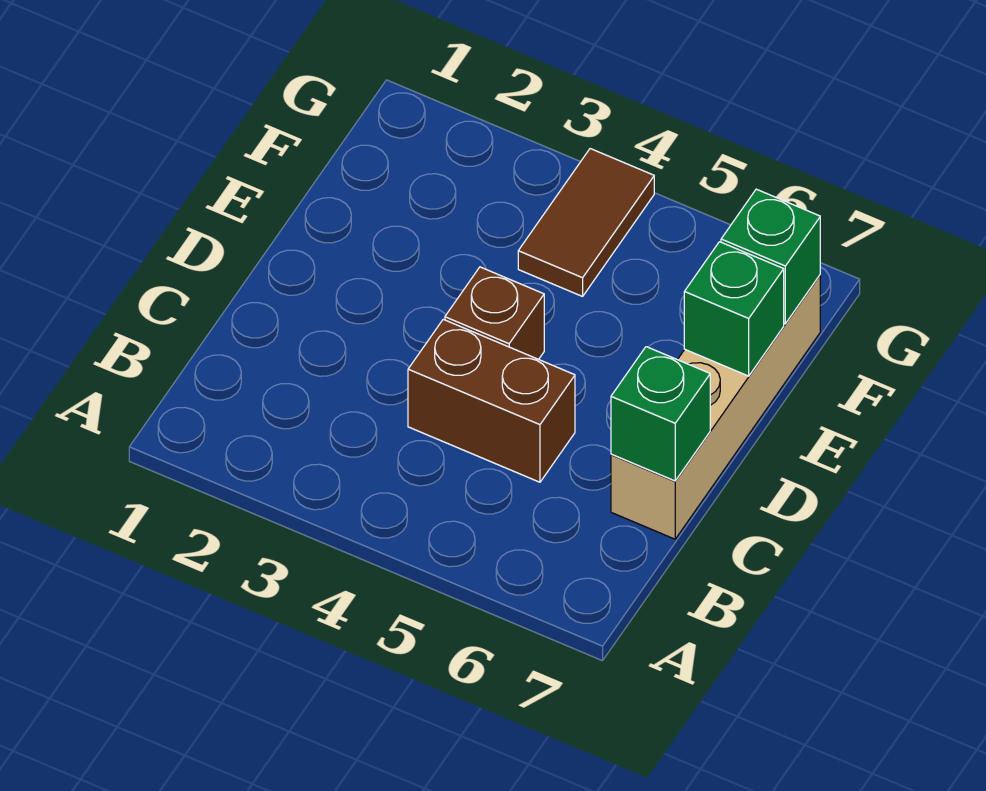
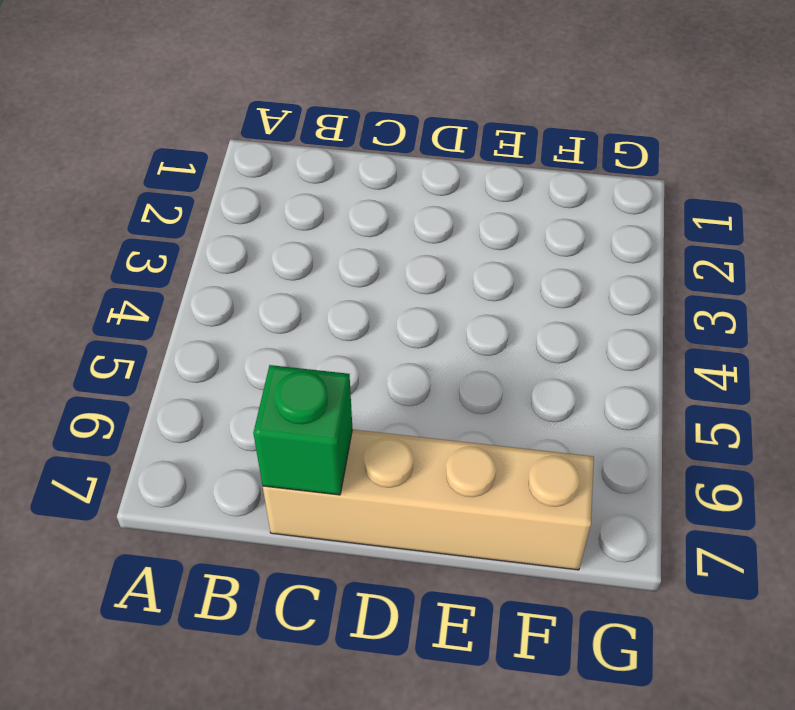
none -> brown 1x2 brick [408,319,575,482]
none -> brown 1x1 brick [445,267,544,359]

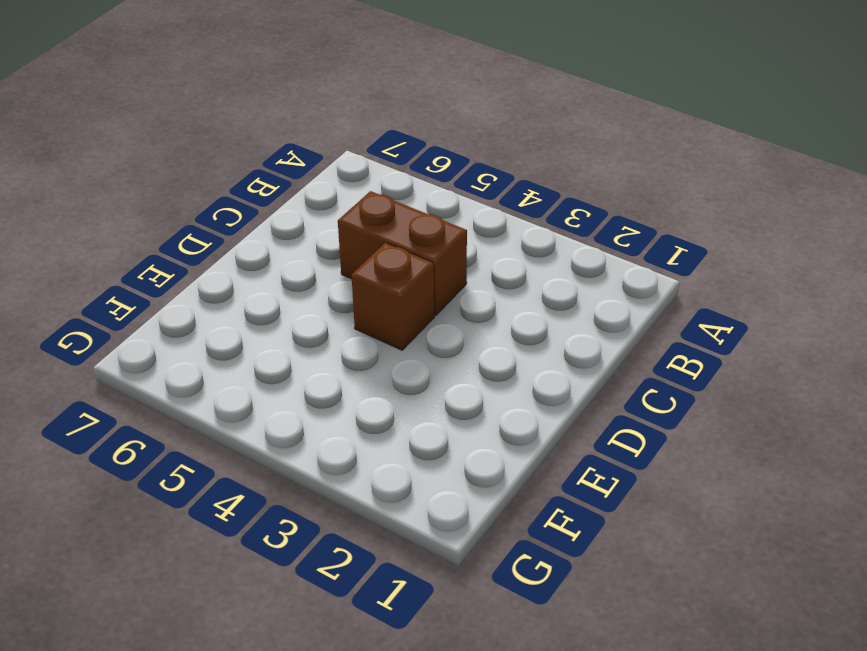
none -> tan 1x4 brick [611,275,820,539]
none -> brown 1x2 tile [518,149,654,296]

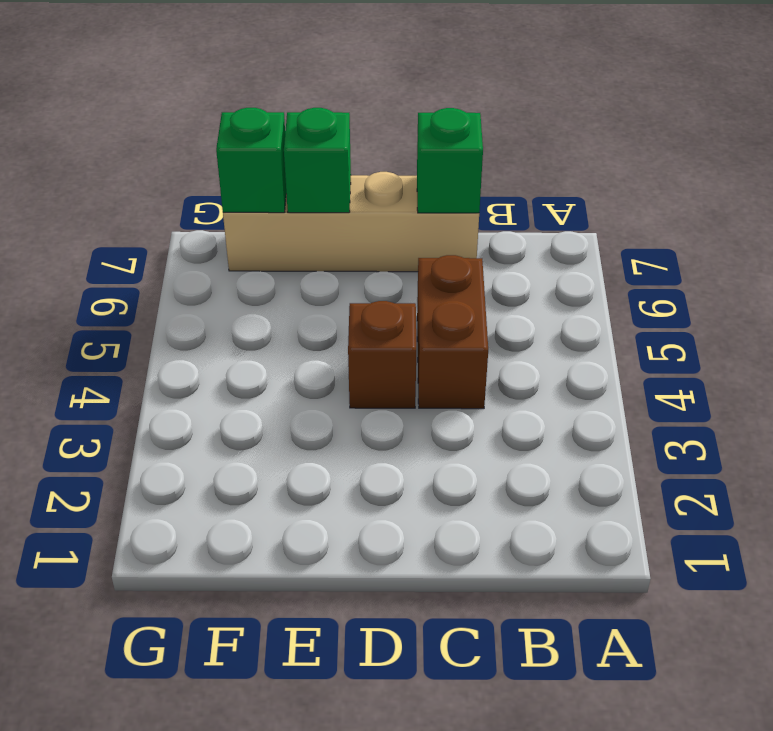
none -> brown 1x2 tile [518,149,654,296]

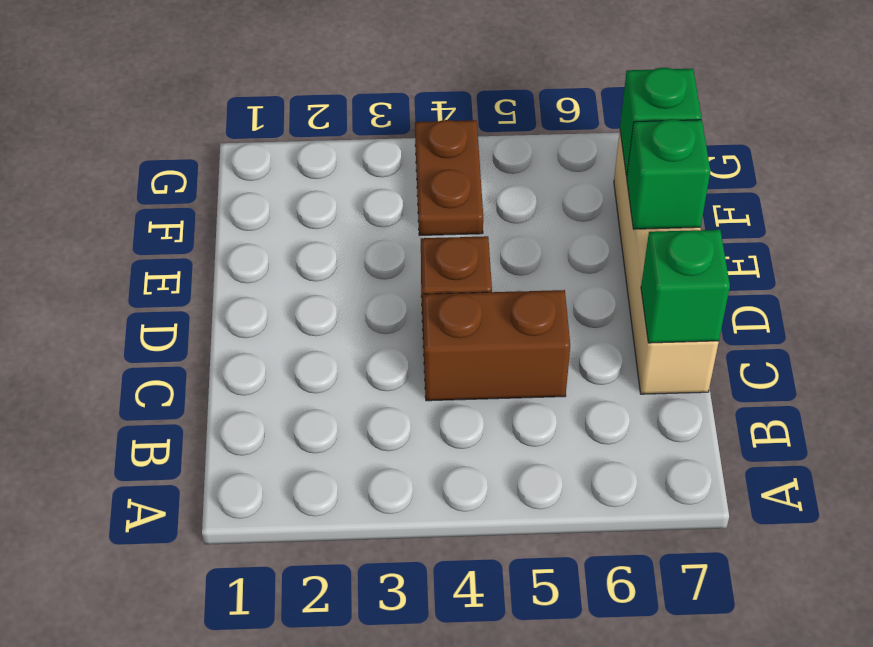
brown 1x2 plate [415,120,483,236] -> brown 1x2 tile [518,149,654,296]

